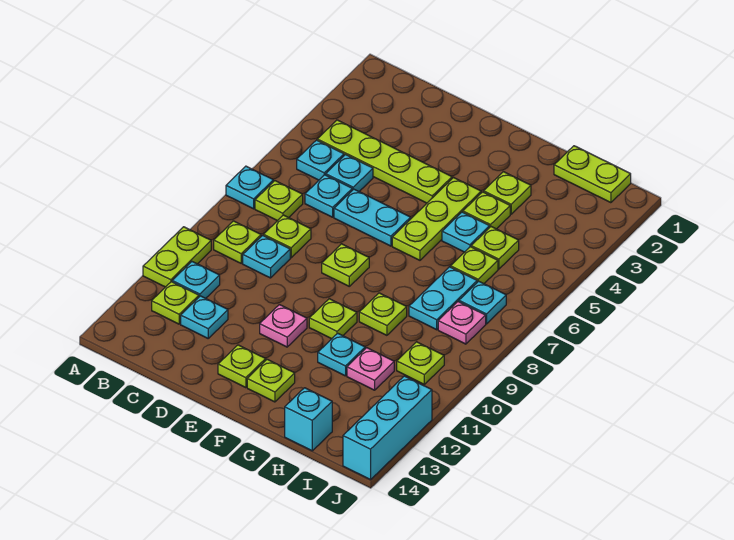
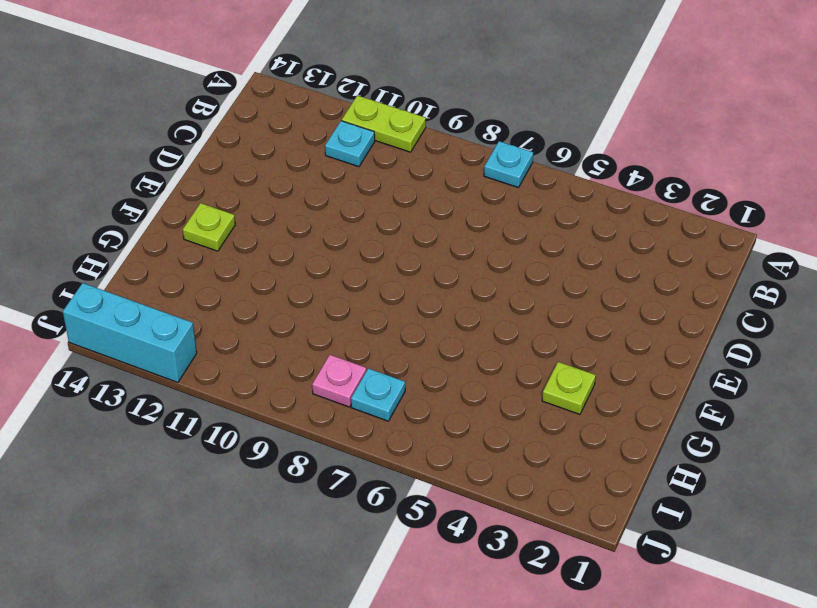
none -> lime 1x4 plate [317,120,452,203]
none -> cyan 1x1 plate [297,140,344,180]
none -> lime 1x1 plate [255,181,303,221]
none -> lime 1x1 plate [214,221,261,263]

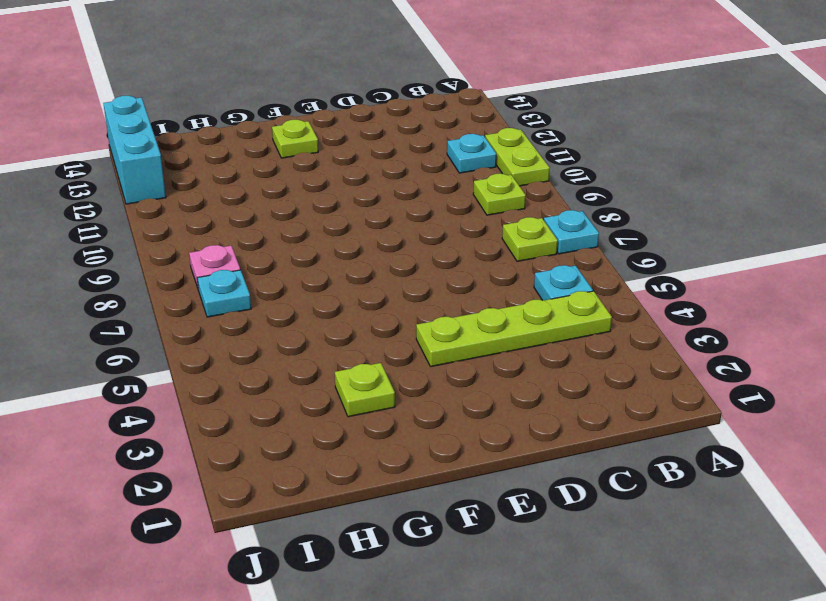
none -> lime 1x1 plate [152,282,199,324]
none -> cyan 1x1 plate [326,155,373,191]
none -> cyan 1x1 plate [305,175,352,217]
none -> lime 1x1 plate [264,215,311,258]

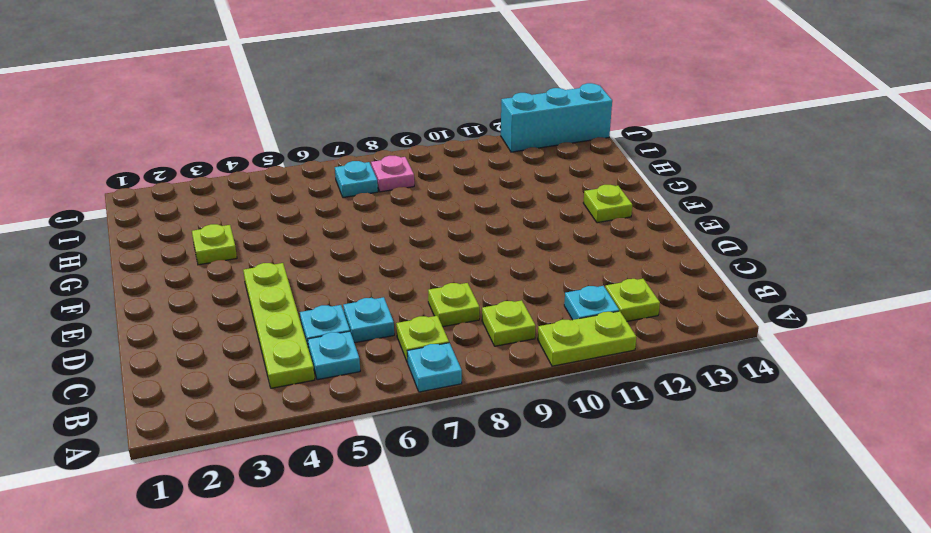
none -> cyan 1x1 plate [243,235,290,278]
none -> cyan 1x1 plate [181,296,228,338]
none -> cyan 1x2 plate [334,189,411,246]
none -> lime 1x1 plate [322,244,369,286]

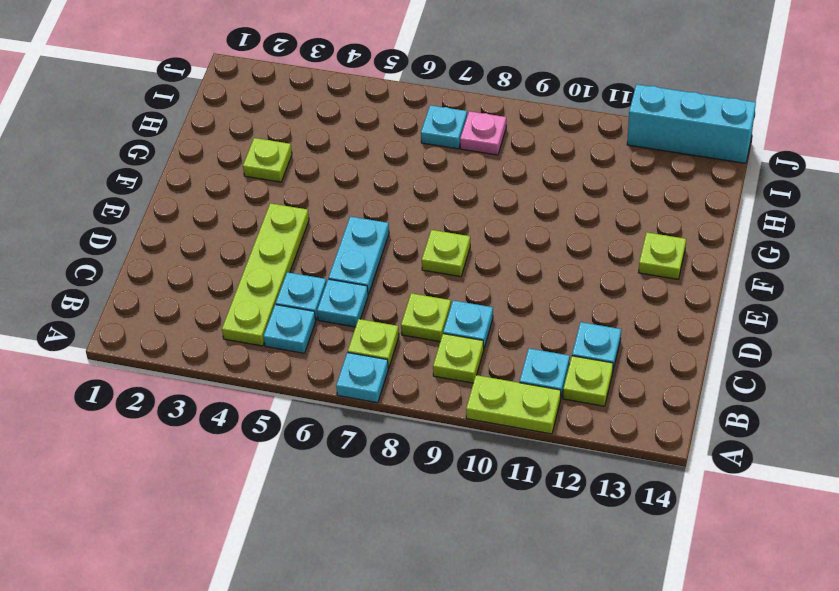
none -> pink 1x1 plate [260,305,307,347]
none -> lime 1x1 plate [218,345,266,388]
none -> lime 1x3 plate [392,178,481,260]
none -> lime 1x1 plate [309,299,357,339]

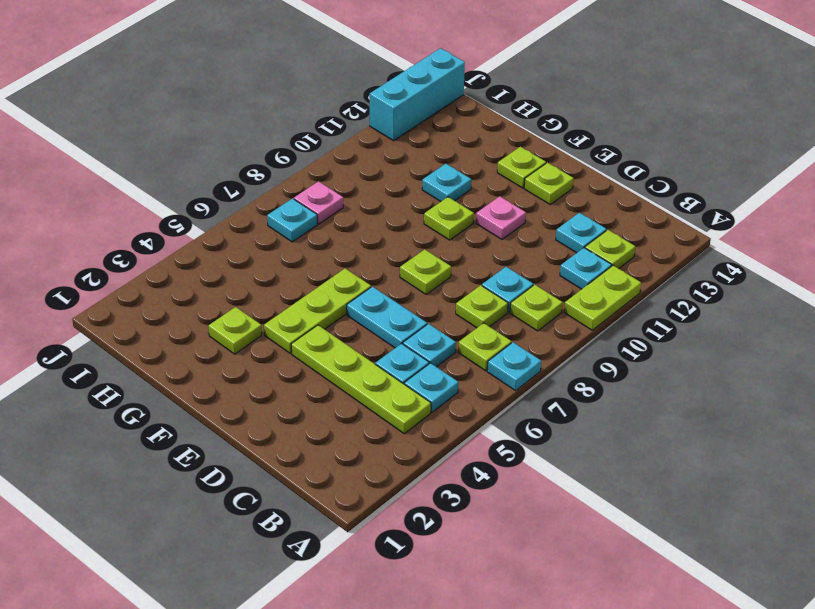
none -> lime 1x1 plate [463,192,510,229]
none -> cyan 1x1 plate [442,212,490,252]
none -> lime 1x1 plate [359,293,407,335]
none -> lime 1x2 plate [554,146,631,203]

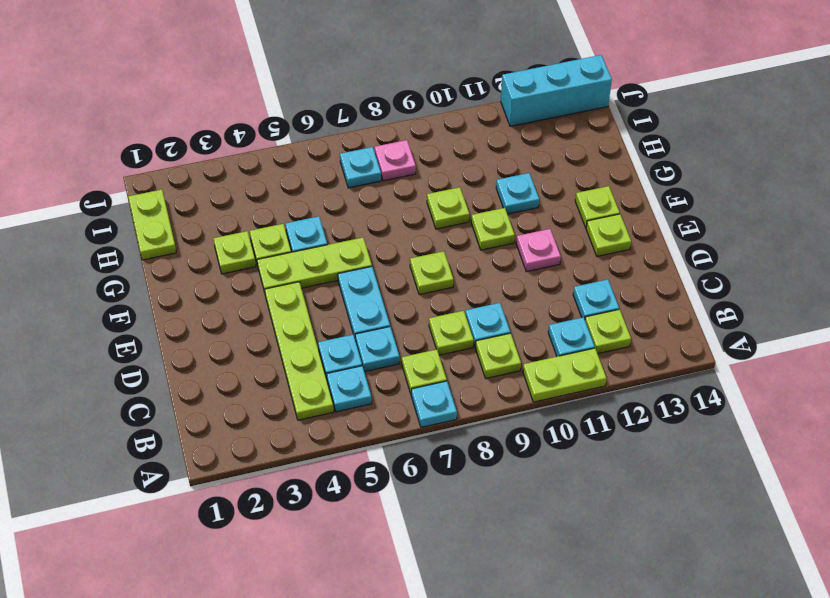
none -> lime 1x1 plate [471,227,519,269]
none -> lime 1x1 plate [451,247,498,284]
none -> cyan 1x2 plate [409,267,477,330]
none -> pink 1x1 plate [347,348,394,390]

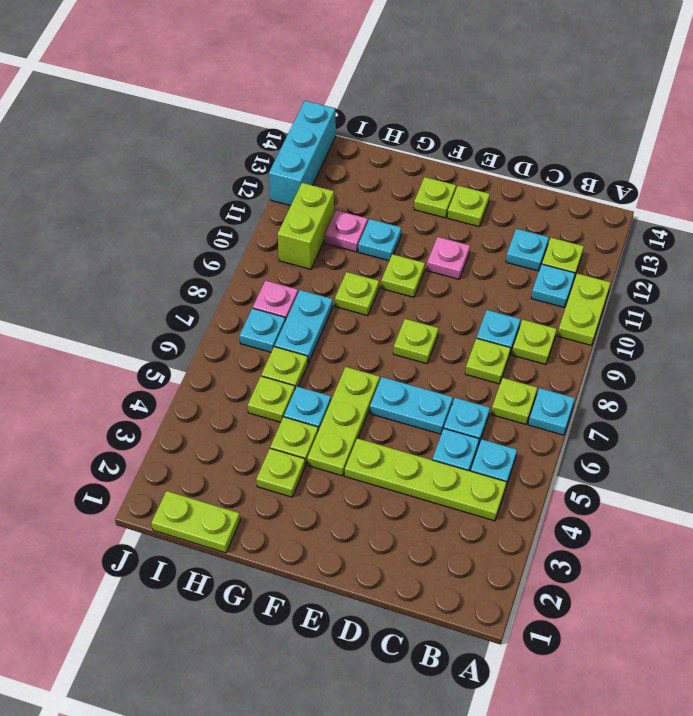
lime 1x2 brick [278,183,334,269] -> lime 1x1 plate [397,342,444,384]
none -> cyan 1x1 brick [285,388,332,451]

